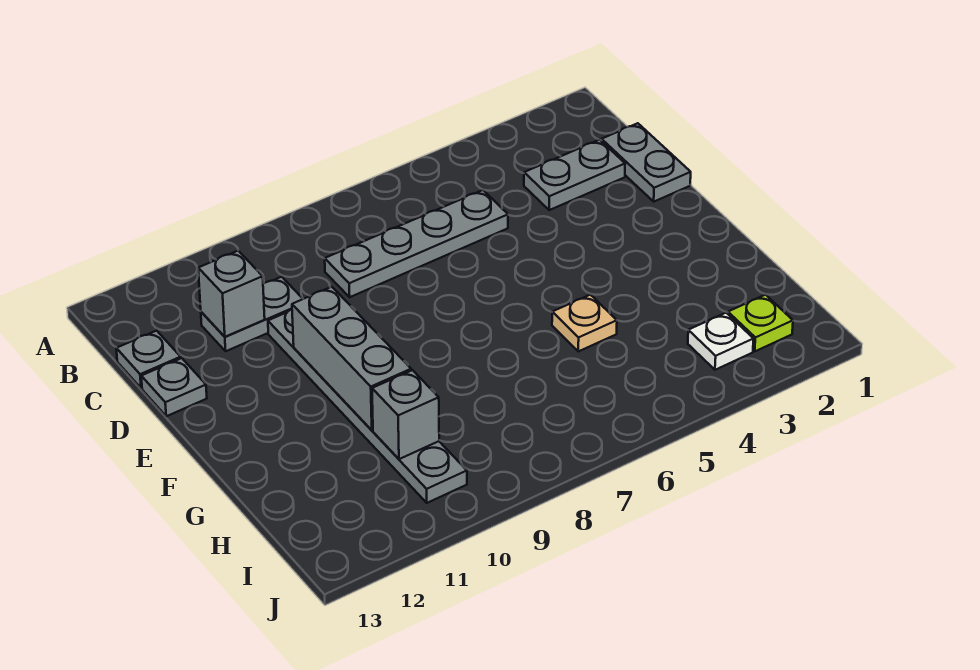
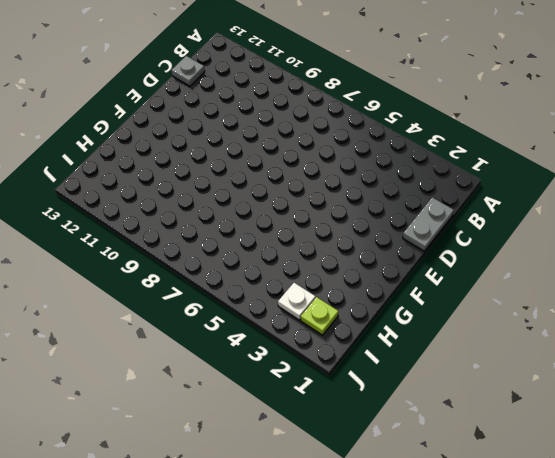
none -> grey 1x2 plate [524,140,625,210]
none -> grey 1x4 plate [325,190,508,297]
none -> grey 1x2 plate [201,277,303,351]

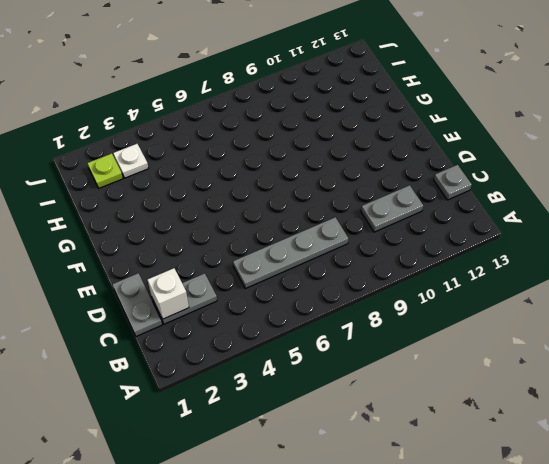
white 1x1 brick [148,268,189,319] -> none
none -> grey 1x6 plate [268,309,467,503]
none -> grey 1x1 plate [141,358,207,416]
none -> tan 1x1 plate [552,295,617,351]

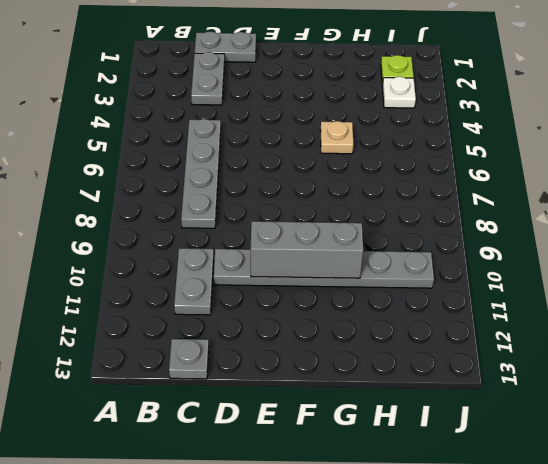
none -> grey 1x1 plate [141,358,207,416]
none -> grey 1x1 brick [198,251,265,337]
none -> grey 1x1 brick [372,370,439,459]

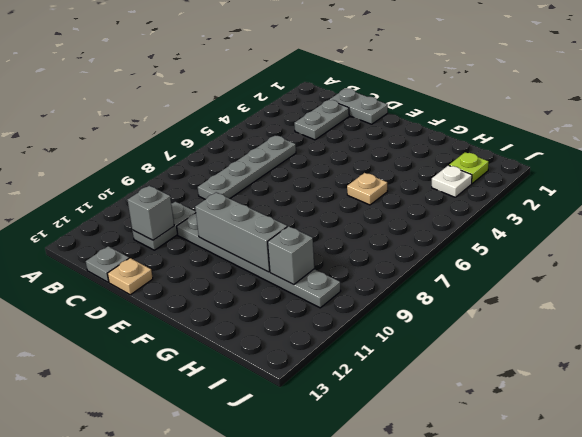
tan 1x1 plate [107,258,153,295] -> grey 1x1 plate [141,358,207,416]

